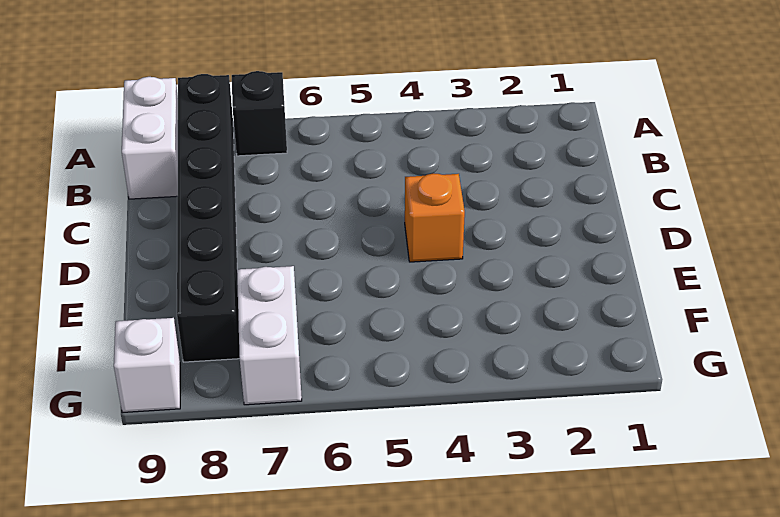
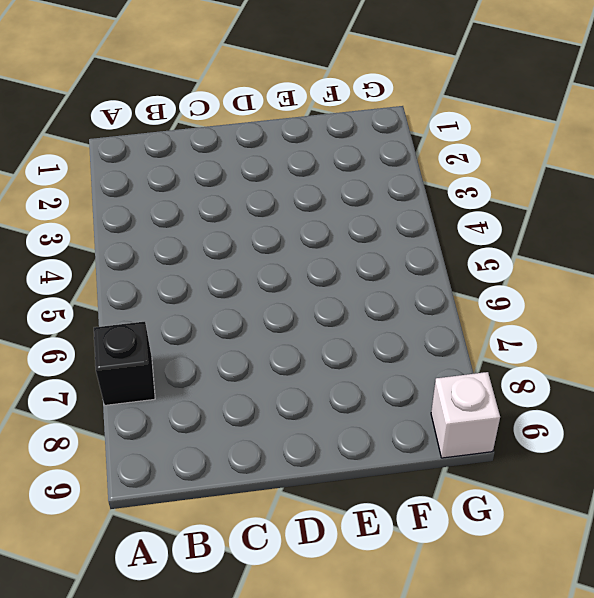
none -> black 1x6 brick [177,74,240,362]
none -> white 1x2 brick [122,77,178,199]

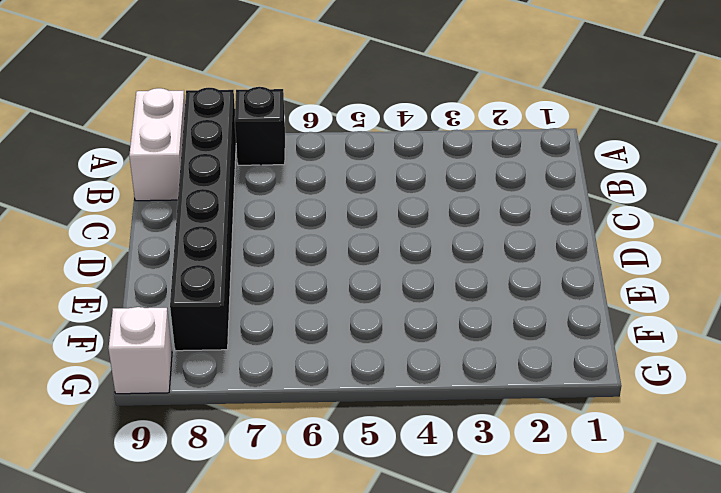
none -> orange 1x1 brick [405,173,465,262]
none -> white 1x2 brick [237,266,302,405]

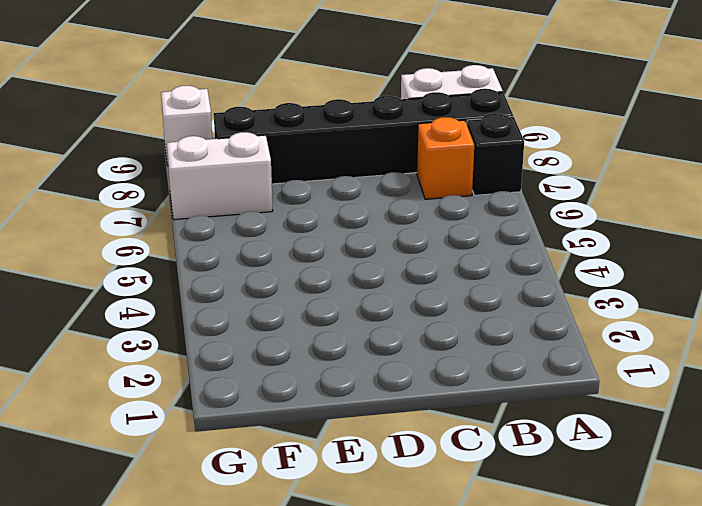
orange 1x1 brick [417,117,474,199] -> orange 1x1 brick moved to [405,173,465,262]

